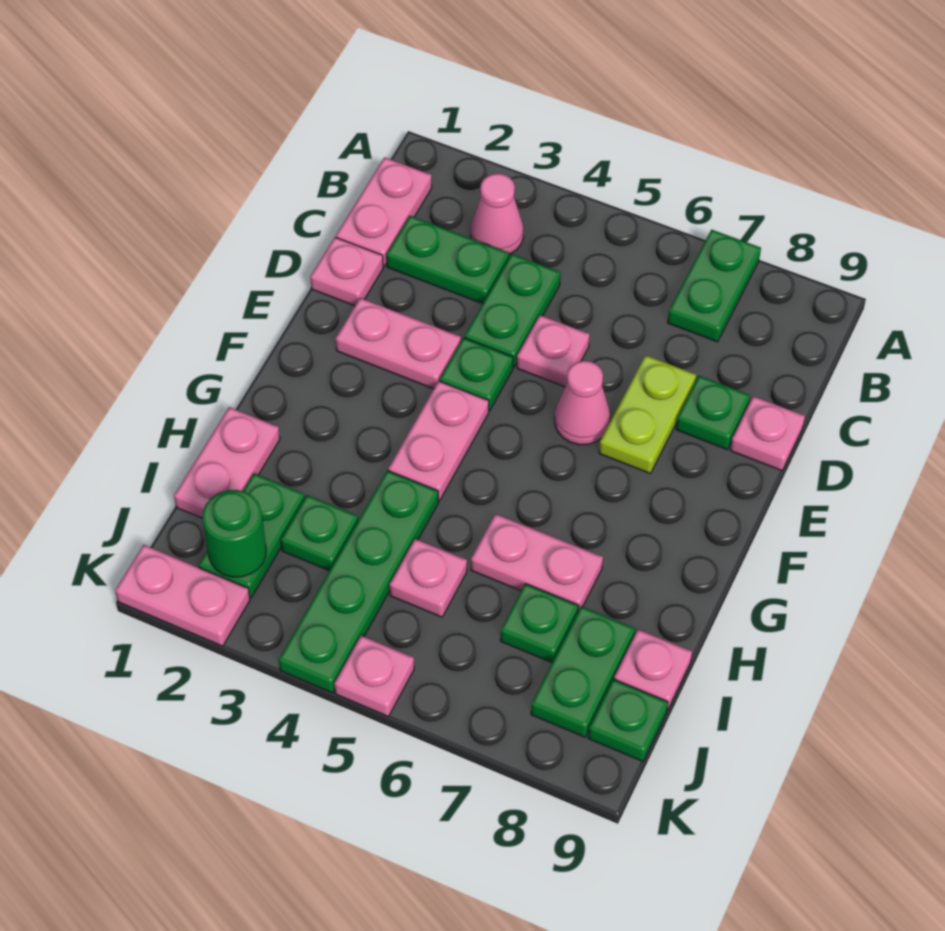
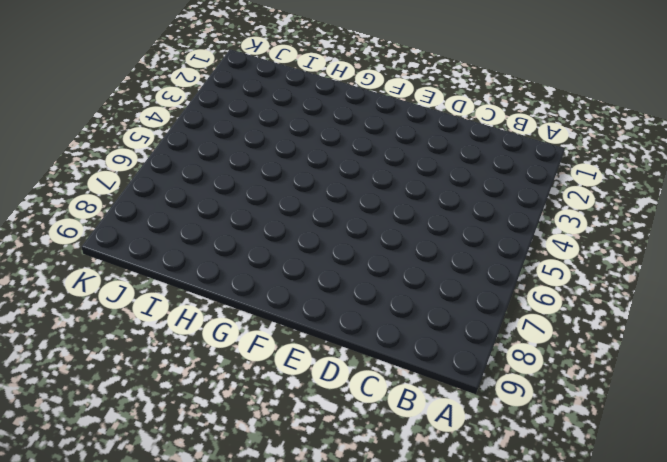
none -> green 1x2 plate [668,230,761,342]
none -> pink 1x2 plate [336,157,432,266]
none -> pink 1x1 cone [471,174,523,254]

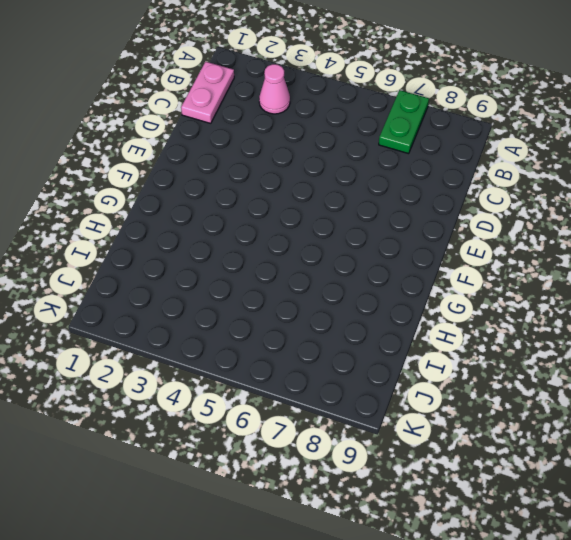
none -> green 1x2 plate [386,216,509,304]
none -> green 1x2 plate [465,254,561,367]
none -> pink 1x1 plate [310,237,383,306]

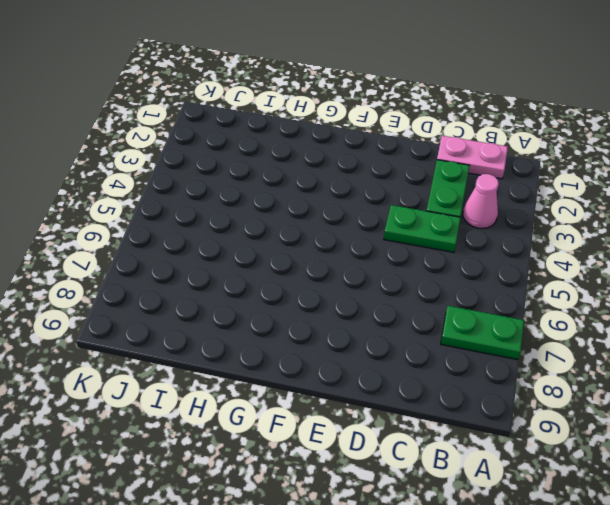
none -> pink 1x1 plate [310,237,383,306]
none -> pink 1x1 plate [517,315,590,387]
none -> lime 1x2 plate [599,355,696,473]

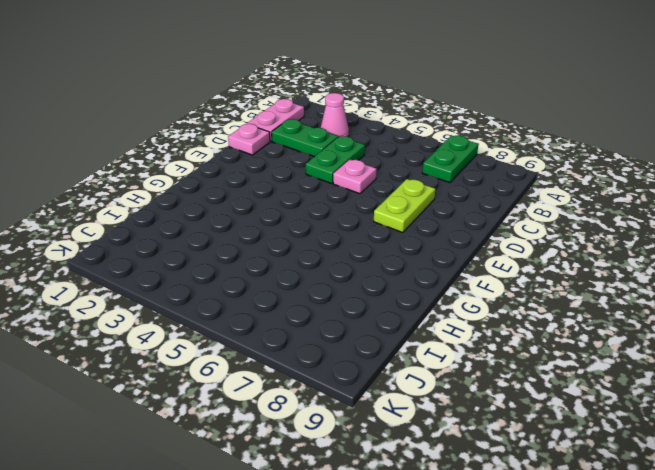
none -> green 1x1 plate [676,376,750,450]
none -> pink 1x1 plate [730,396,805,471]
none -> pink 1x2 plate [336,298,461,389]

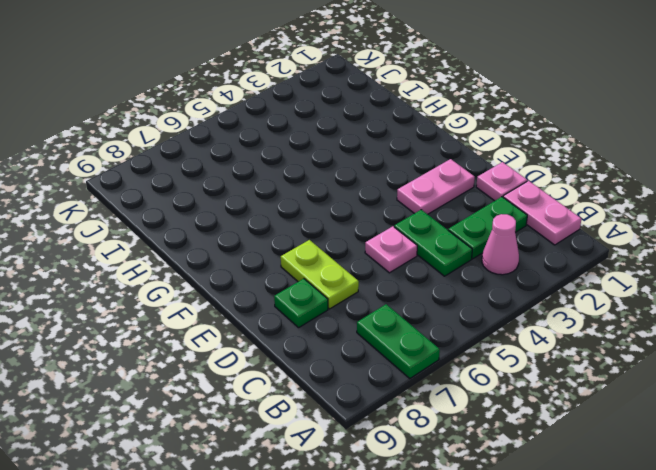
none -> pink 1x1 plate [730,396,805,471]
none -> green 1x1 plate [440,338,513,411]
none -> pink 1x1 cone [555,361,610,445]

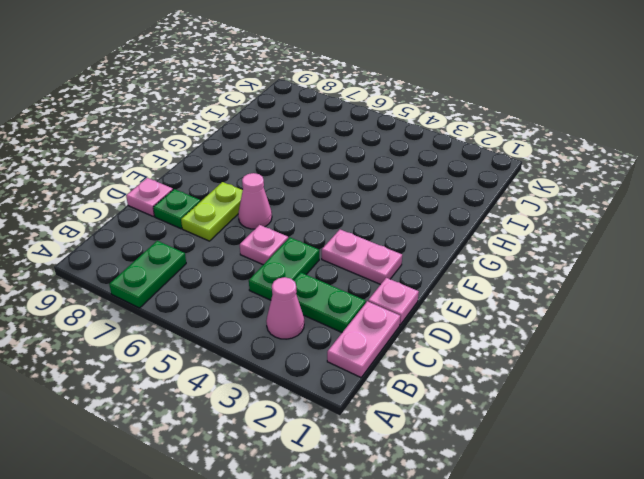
none -> green 1x1 plate [440,338,513,411]
none -> pink 1x2 plate [388,381,489,501]
none -> pink 1x2 plate [174,407,280,518]

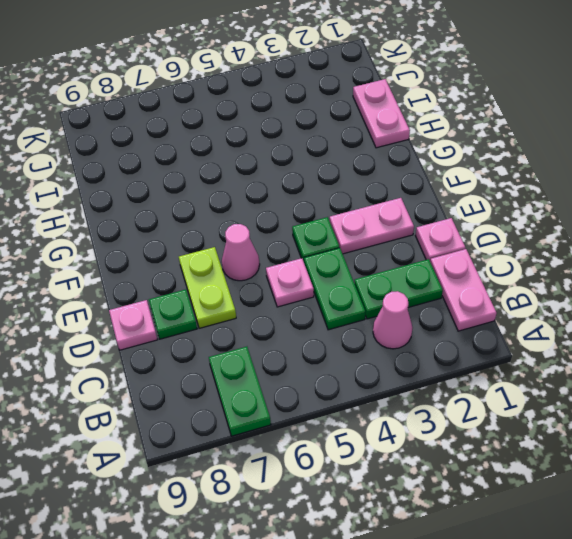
none -> pink 1x2 plate [388,381,489,501]
none -> green 1x4 plate [279,471,439,693]
none -> pink 1x2 plate [471,514,603,611]

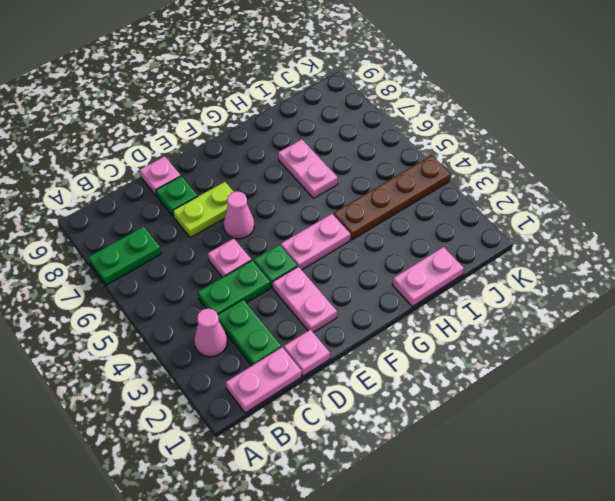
brown 1x4 plate [333,155,451,240] -> green 1x4 plate [279,471,439,693]
none -> green 1x2 plate [198,474,305,597]
none -> green 1x1 plate [281,495,358,571]
none -> pink 1x1 plate [389,539,467,617]

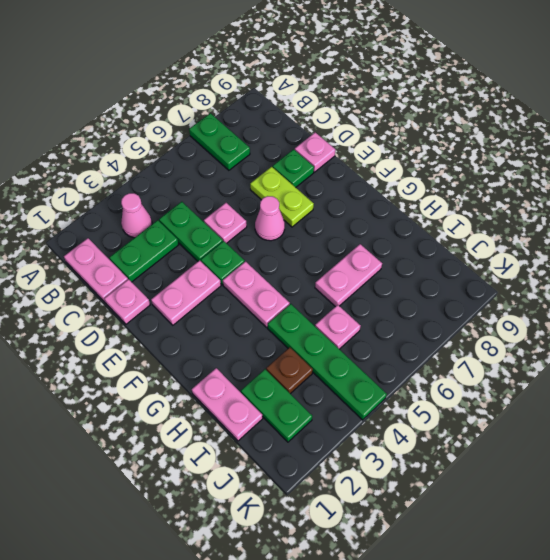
brown 1x1 plate [266,347,313,394] -> green 1x1 plate [281,495,358,571]
none -> green 1x1 plate [500,584,578,662]
none -> green 1x2 plate [531,606,635,737]
none -> pink 1x1 plate [614,630,692,710]

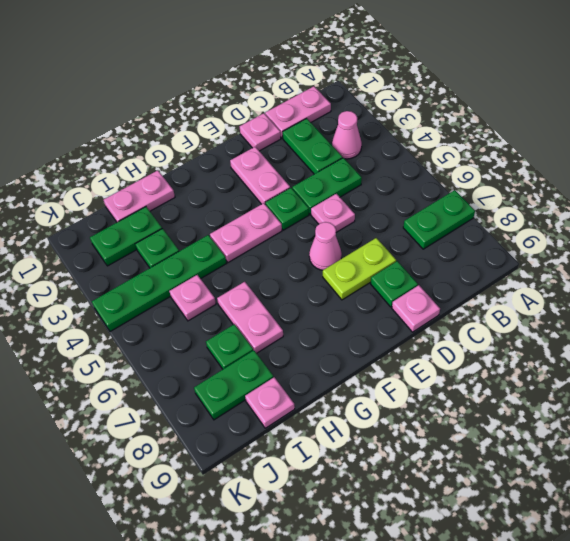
none -> green 1x1 plate [588,679,668,761]
none -> pink 1x2 plate [115,545,250,646]
none -> pink 1x1 plate [334,636,414,717]

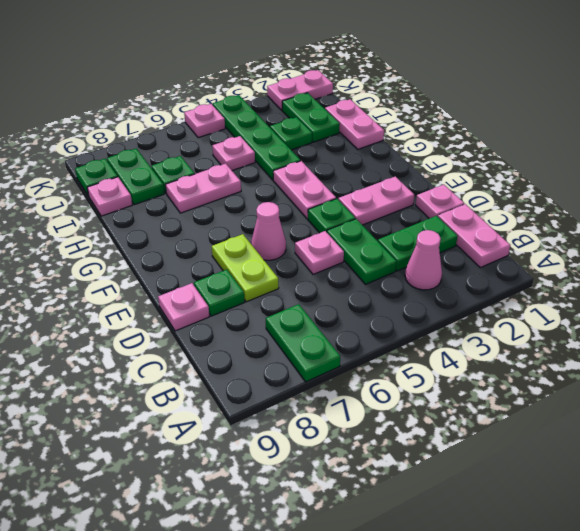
none -> green 1x1 round brick [202,490,266,577]

